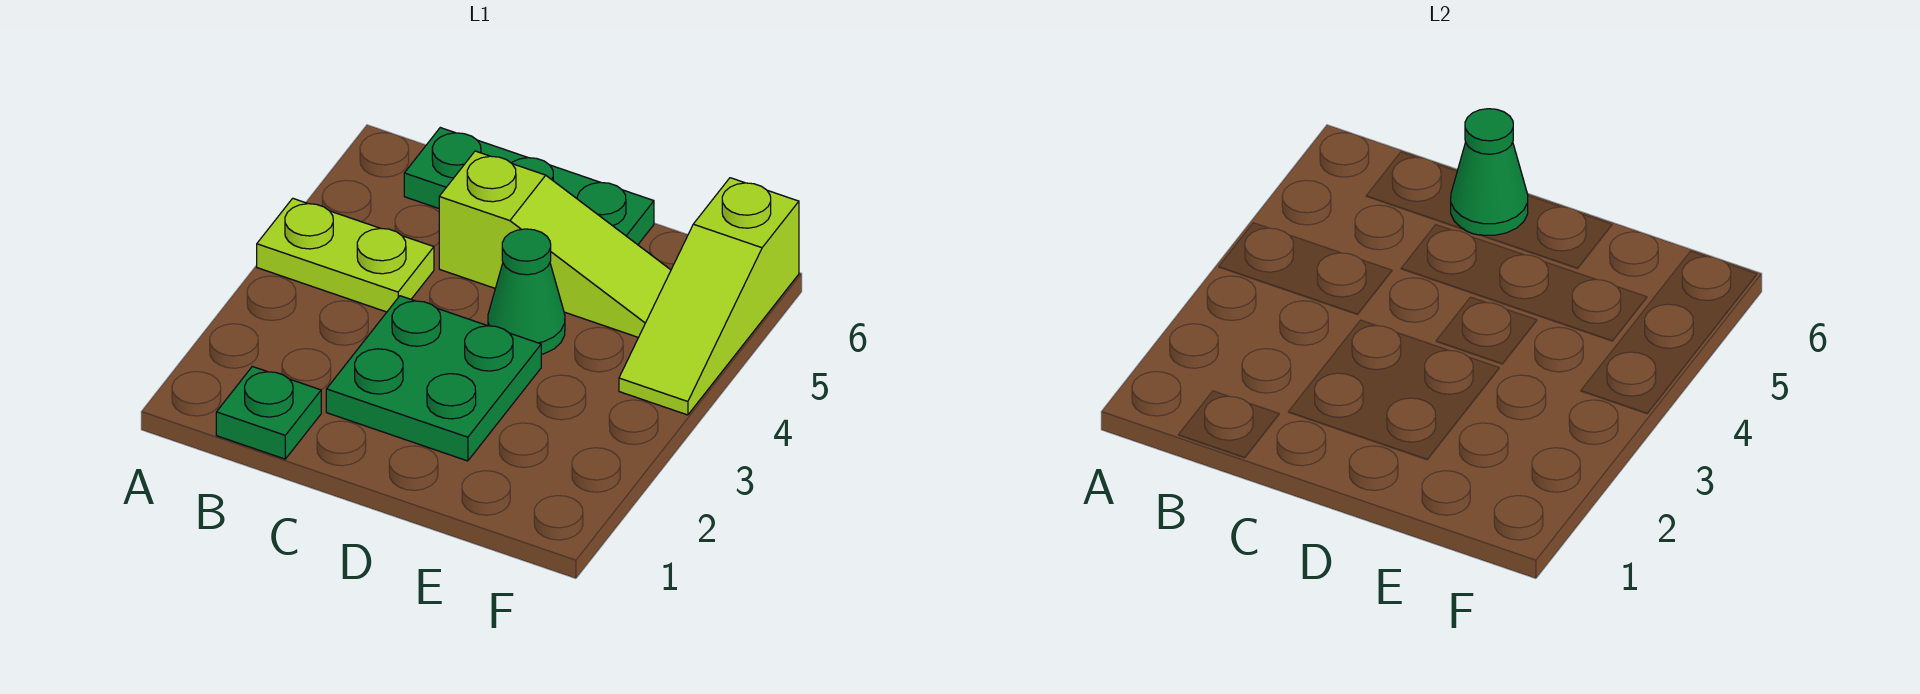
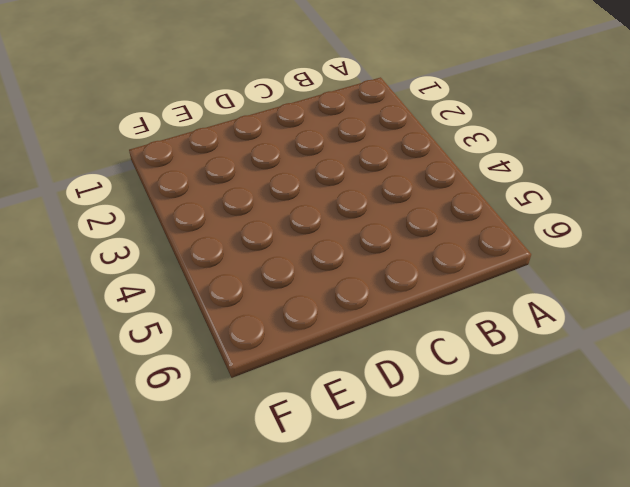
none -> lime 1x2 plate [257,198,434,312]
none -> green 1x1 plate [216,366,321,459]

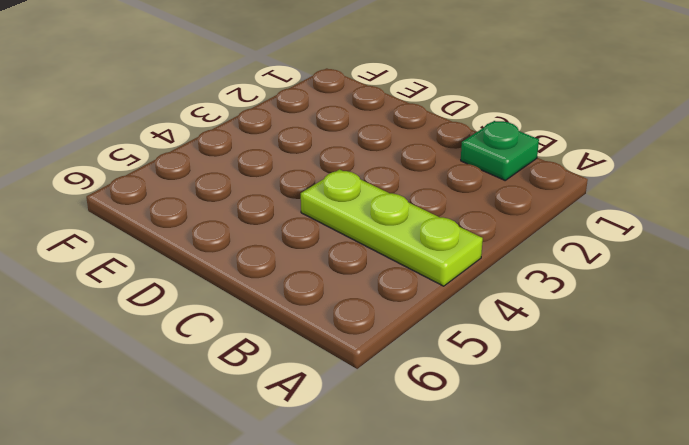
lime 1x3 plate [301,169,483,286] -> lime 1x2 plate [257,198,434,312]
none -> green 1x3 plate [404,128,654,245]
none -> green 2x2 plate [326,296,541,461]

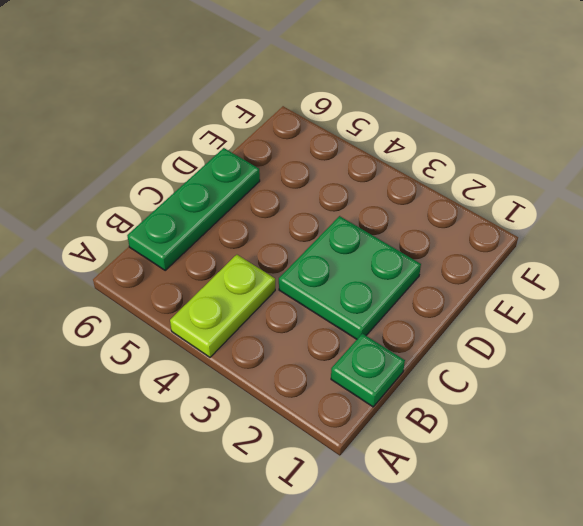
none -> lime 1x3 slope [439,151,671,337]
none -> green 1x1 cone [488,229,565,354]

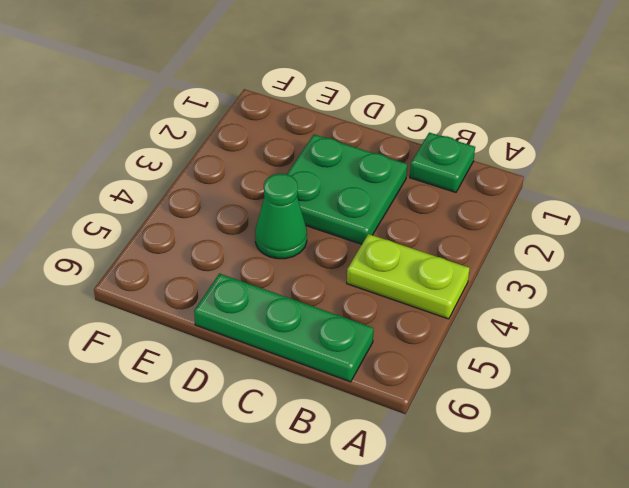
none -> lime 1x3 slope [439,151,671,337]
none -> lime 1x3 slope [619,178,799,415]

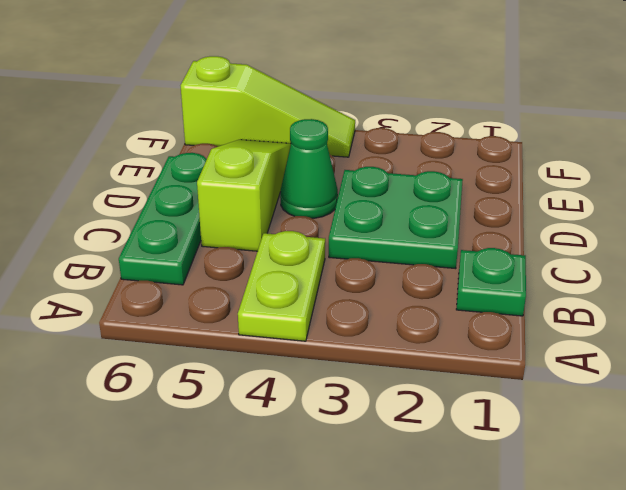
none -> green 1x1 cone [1451,109,1528,235]

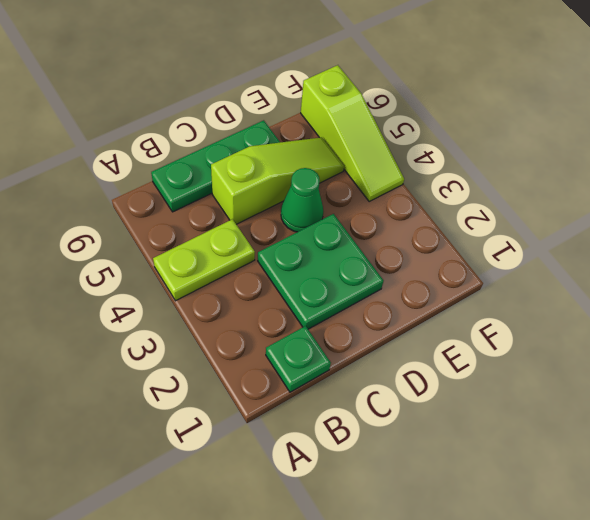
none -> green 1x1 cone [1451,109,1528,235]

